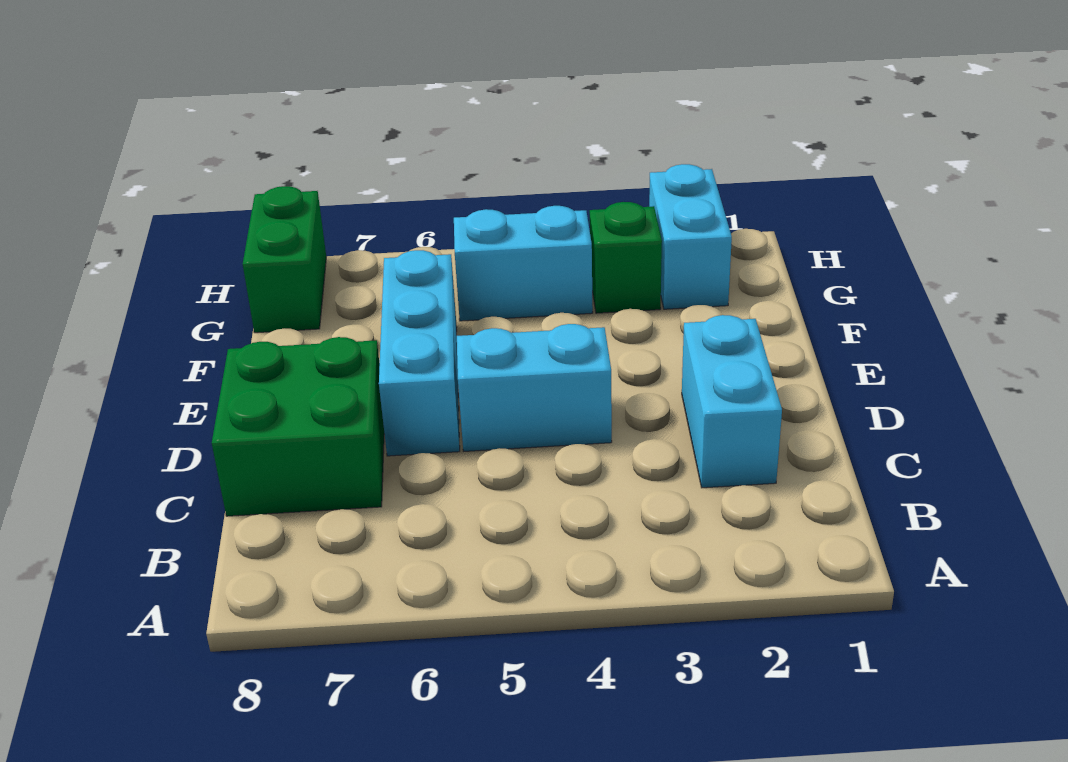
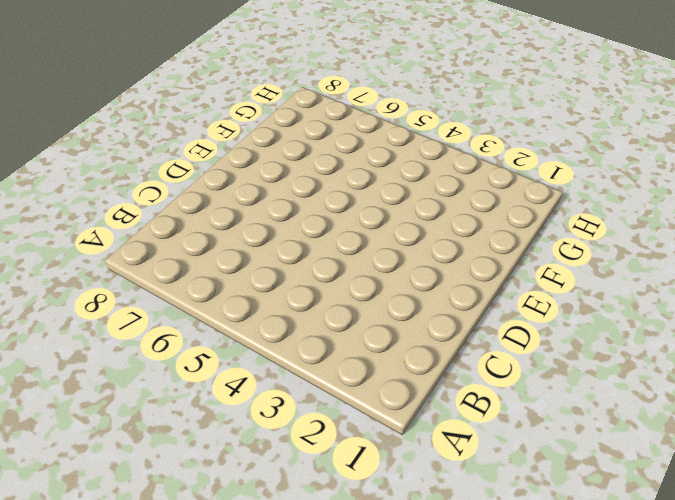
none -> cyan 1x2 brick [682,315,782,488]
none -> green 2x2 brick [212,337,384,516]

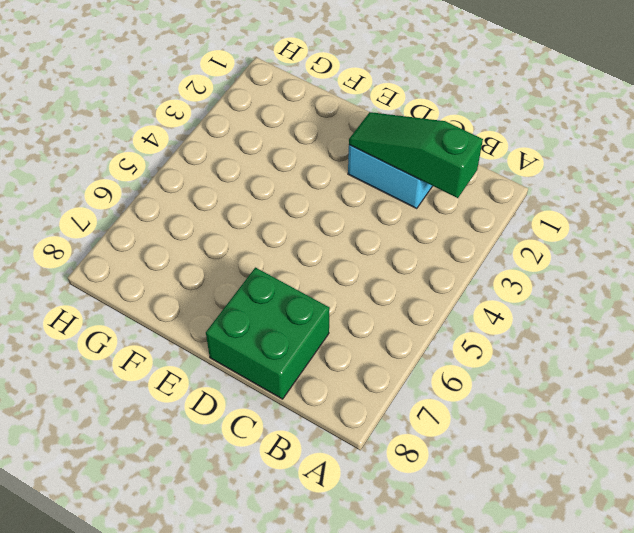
green 1x3 slope [349,112,483,198] -> none
none -> cyan 1x2 brick [457,324,612,451]
none -> cyan 1x3 brick [379,250,460,456]

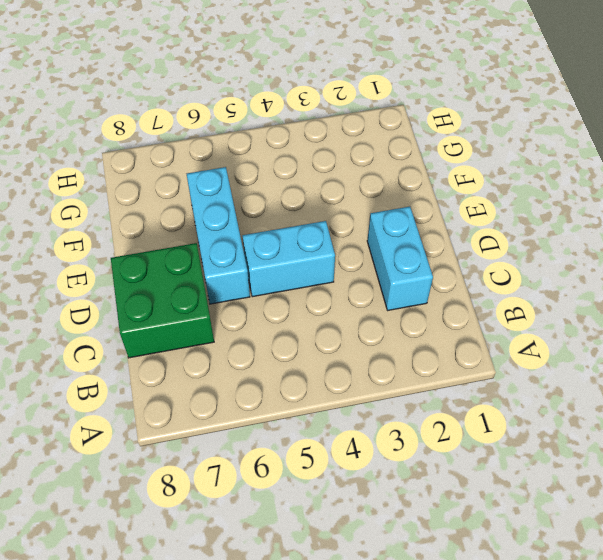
none -> cyan 1x2 brick [649,164,732,309]
none -> green 1x1 brick [590,202,662,313]

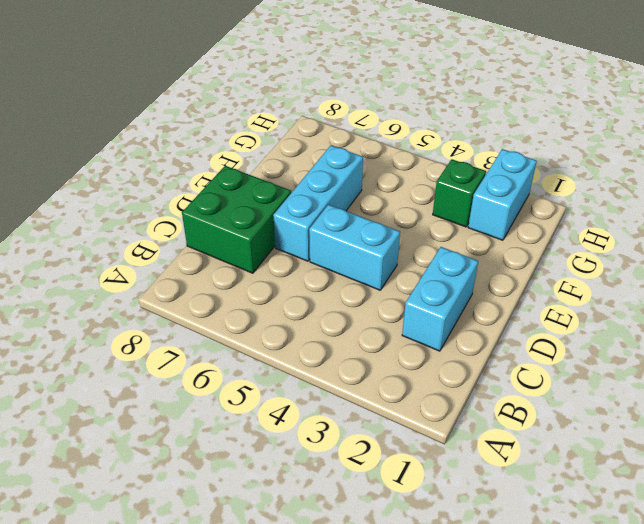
none -> cyan 1x2 brick [454,206,593,321]
none -> green 1x2 brick [243,186,326,333]

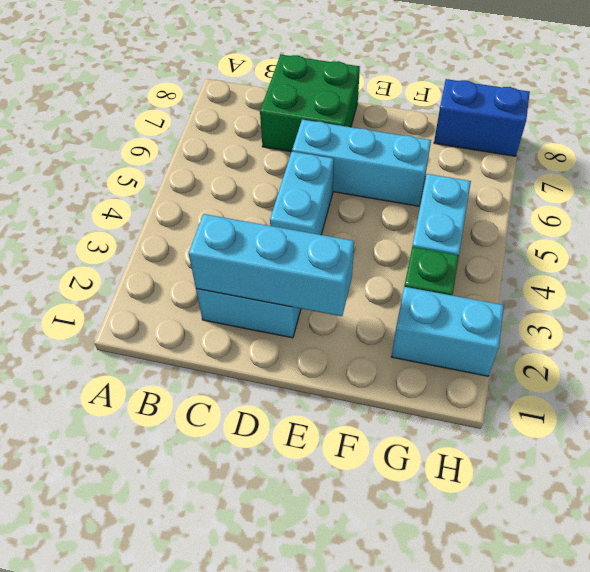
cyan 1x3 brick [189,214,354,316] -> none
blue 1x2 brick [434,79,530,156] -> green 1x2 brick [243,186,326,333]

